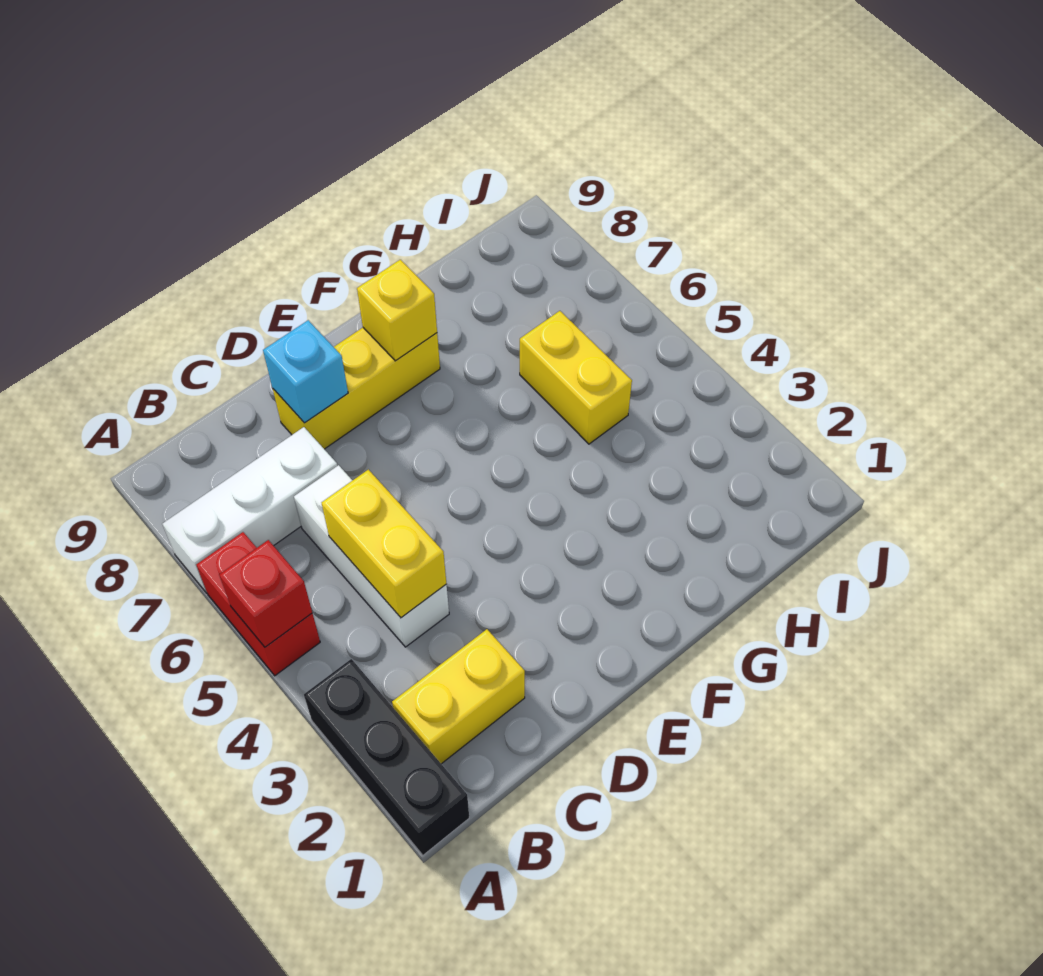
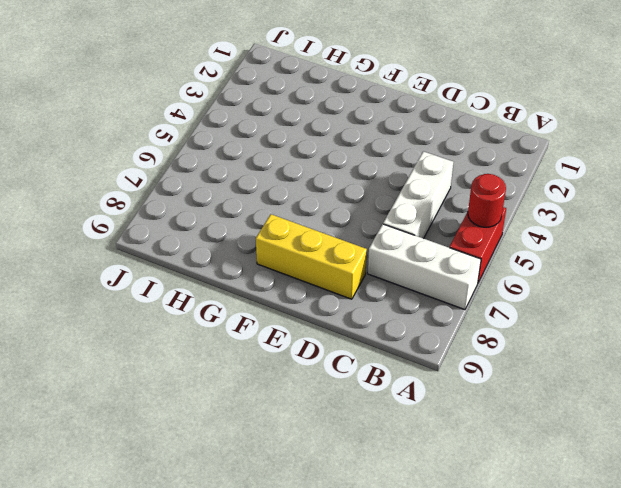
red 1x1 round brick [468,174,506,227] -> red 1x1 brick [219,540,312,647]
none -> black 1x3 brick [304,659,469,855]
none -> yellow 1x2 brick [392,629,525,764]

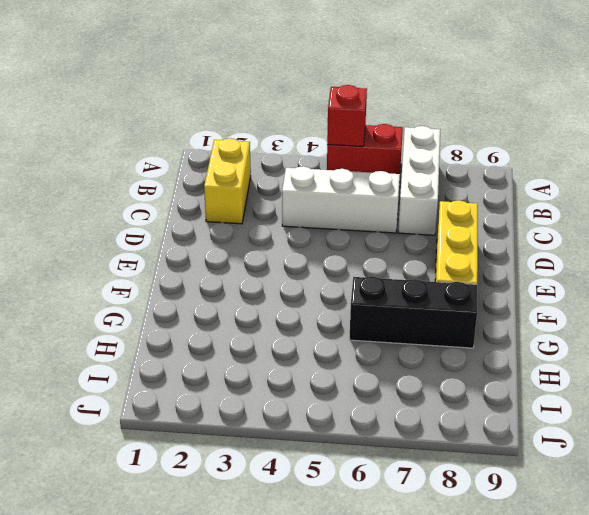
black 1x3 brick [349,277,477,348] -> black 1x3 brick moved to [304,659,469,855]
none -> yellow 1x2 brick [520,311,632,444]
none -> yellow 1x2 brick [321,470,446,618]

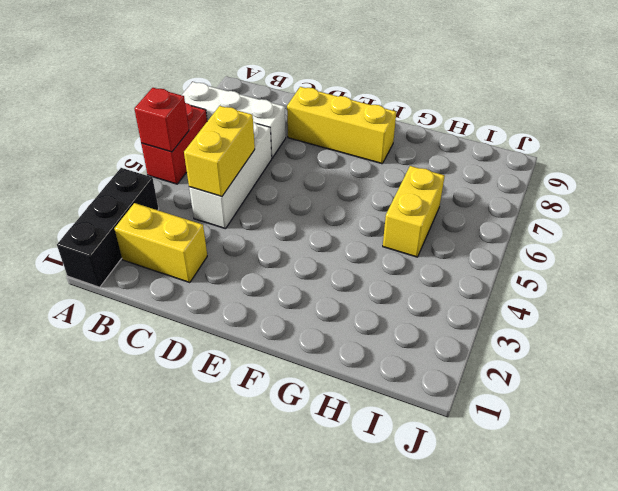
none -> cyan 1x1 brick [263,320,348,423]
none -> yellow 1x1 brick [357,260,437,361]

